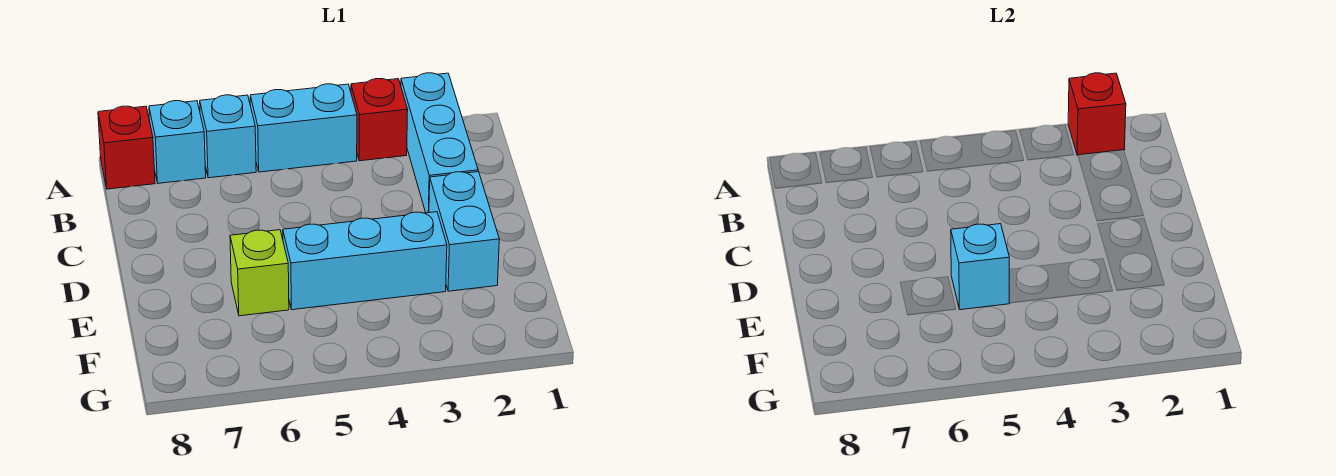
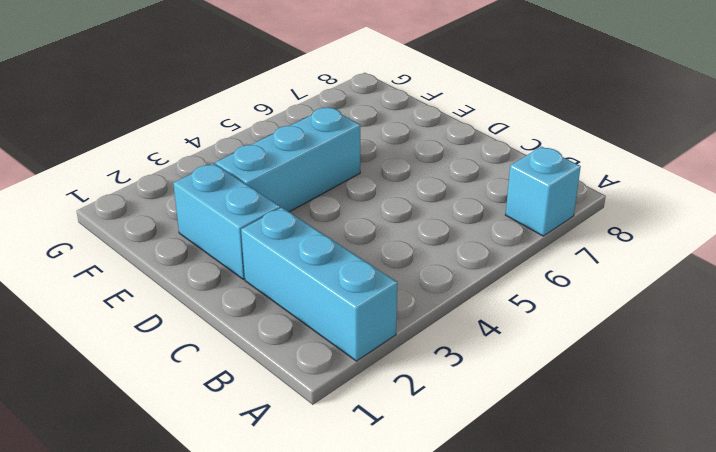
none -> red 1x1 brick [351,79,408,161]
none -> cyan 1x2 brick [250,84,357,172]

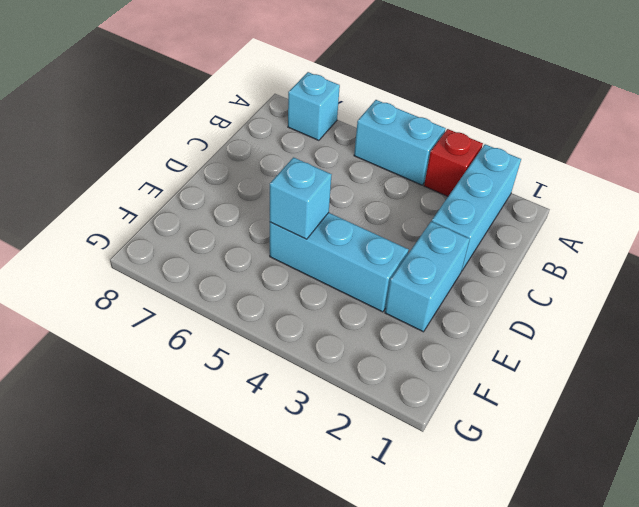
none -> cyan 1x1 brick [200,95,256,178]
none -> red 1x1 brick [98,106,155,189]

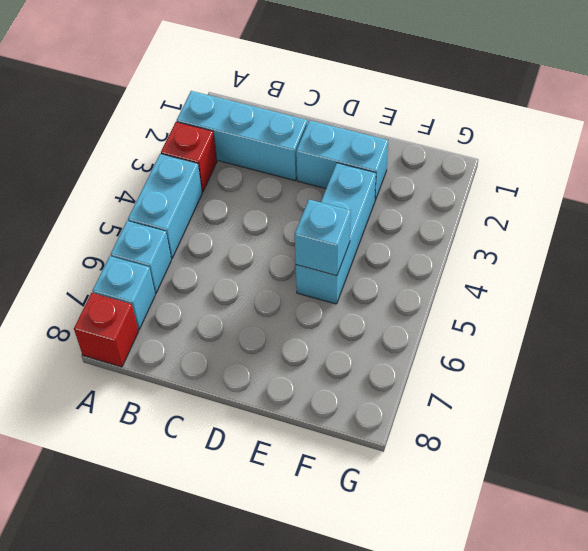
none -> lime 1x1 brick [230,230,289,316]
none -> red 1x1 brick [1068,73,1126,155]

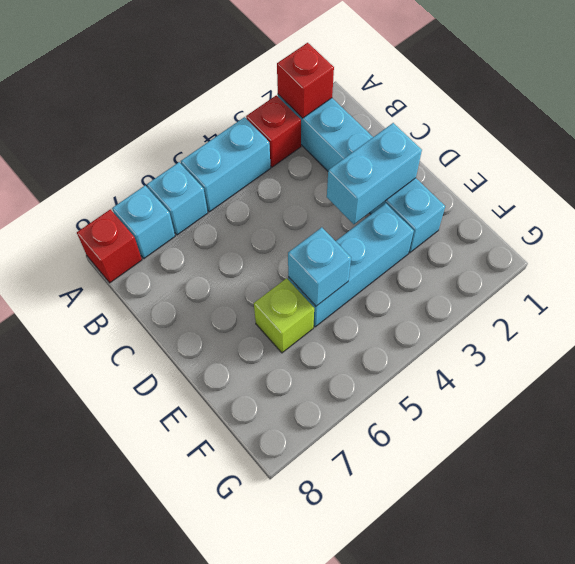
cyan 1x2 brick [327,123,422,224] -> none

